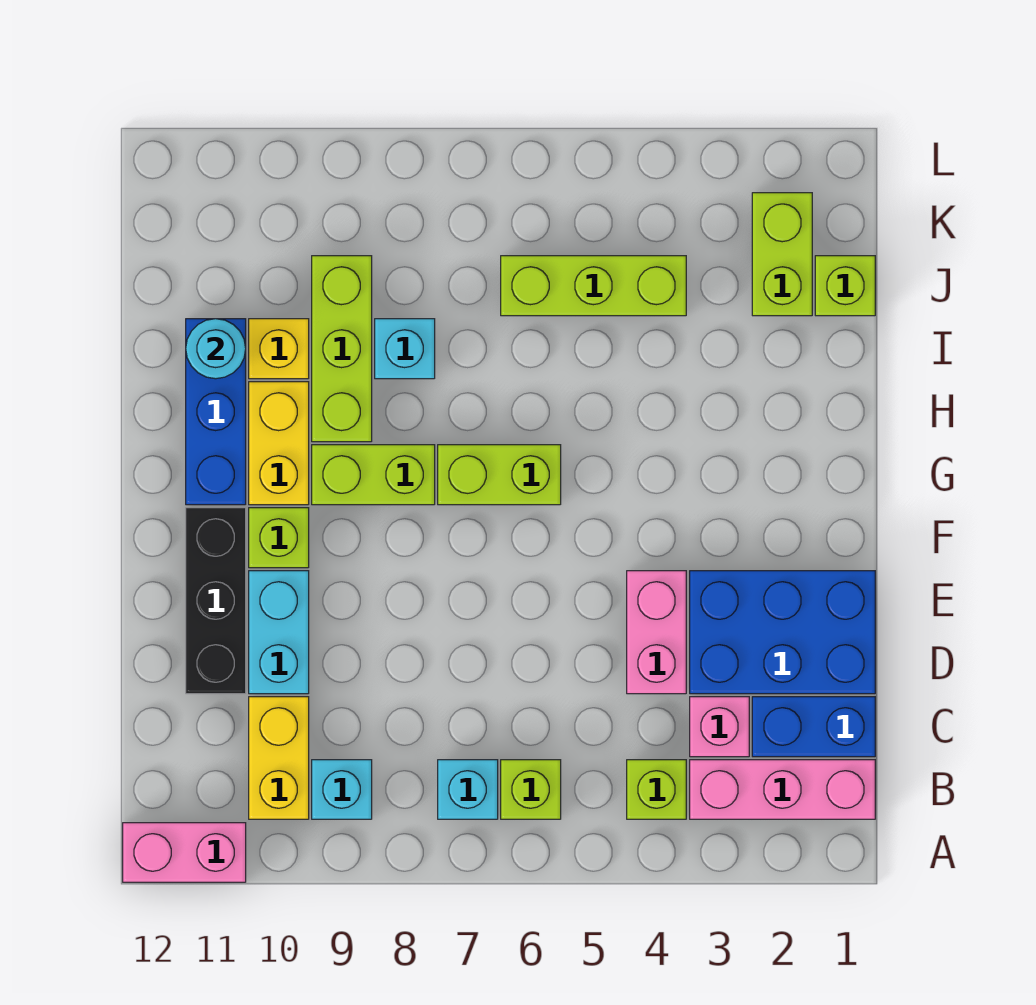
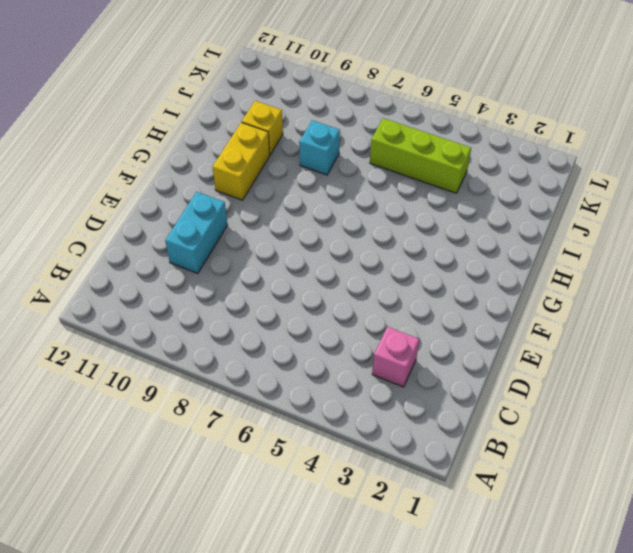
none -> pink 1x2 brick [123,823,246,882]
none -> pink 1x3 brick [690,760,875,819]
none -> lime 1x1 brick [627,760,686,819]

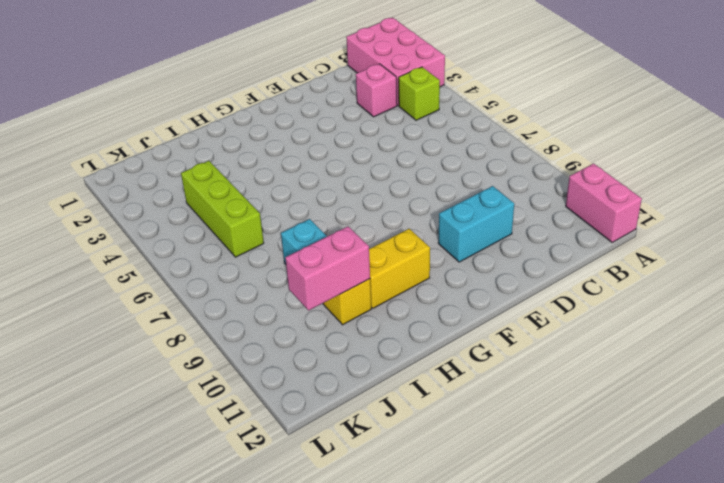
pink 2x3 brick [346,18,445,106] -> pink 1x3 brick [690,760,875,819]
pink 1x2 brick [285,226,370,311] -> pink 1x2 brick moved to [627,571,686,694]
none -> lime 1x1 brick [501,760,561,819]
none -> cyan 1x1 brick [438,760,498,819]
none -> cyan 1x1 brick [312,760,372,819]

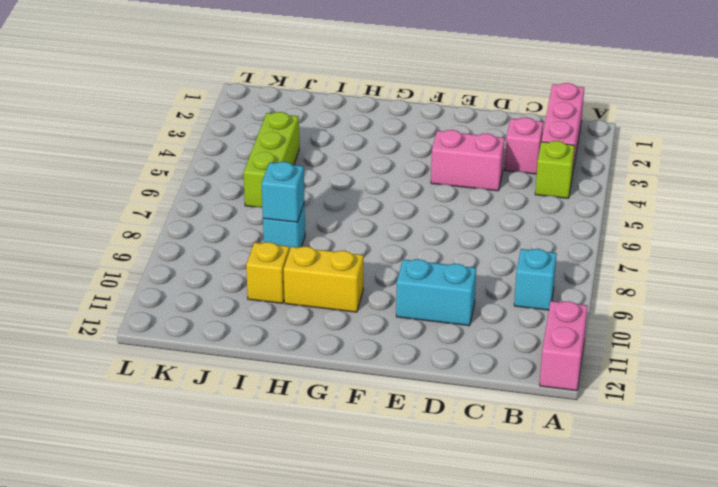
cyan 1x1 brick [262,162,305,222] -> cyan 1x1 brick moved to [438,760,498,819]
none -> lime 1x1 brick [501,760,561,819]
none -> yellow 1x2 brick [249,697,309,819]
none -> blue 1x2 brick [752,697,875,757]

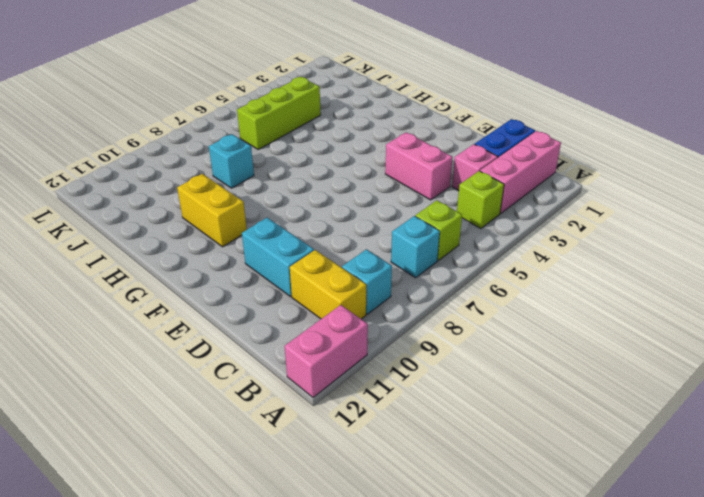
none -> blue 2x3 brick [690,571,875,694]
none -> black 1x3 brick [186,508,246,694]
none -> lime 1x1 brick [249,508,309,568]

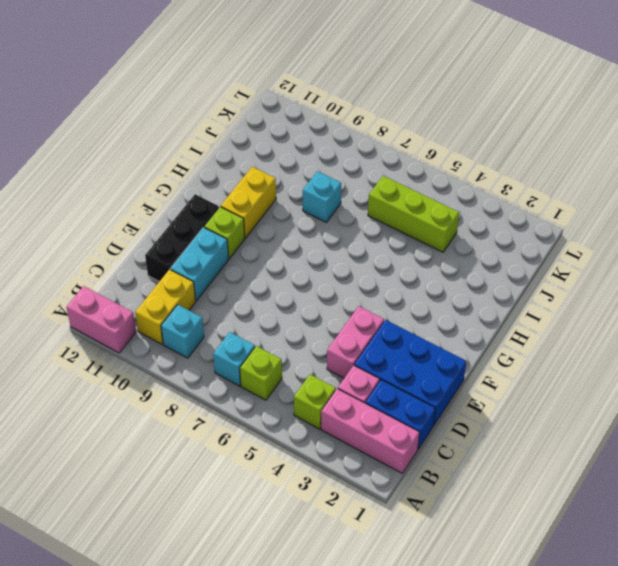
none -> lime 1x2 brick [438,445,561,505]
none -> lime 1x2 brick [312,445,435,505]
none -> blue 1x3 brick [186,319,246,505]

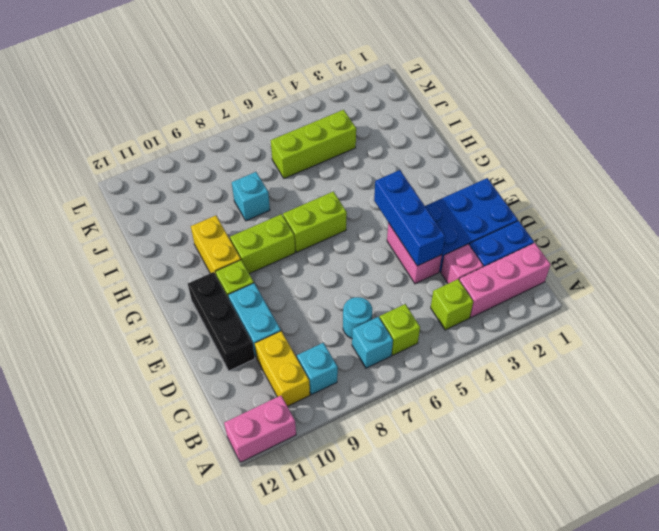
cyan 1x1 round brick [343,297,372,338] -> cyan 1x1 round brick moved to [186,319,246,379]
blue 1x3 brick [374,170,445,266] -> blue 1x3 brick moved to [186,319,246,505]
none -> lime 1x3 brick [312,256,372,442]
none -> yellow 1x1 brick [249,319,309,379]
none -> lime 1x1 brick [815,256,875,316]

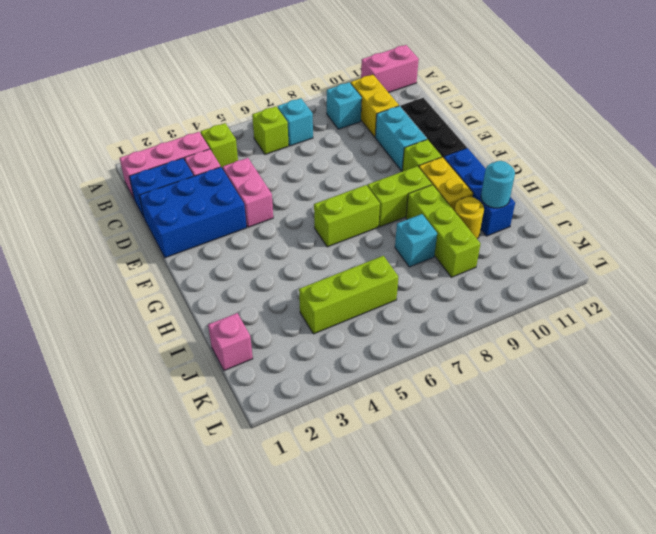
yellow 1x1 round brick [455,197,484,239] -> yellow 1x1 brick [249,319,309,379]
pink 1x1 brick [208,313,253,371] -> lime 1x1 brick [815,256,875,316]
none -> lime 1x2 brick [752,193,812,316]

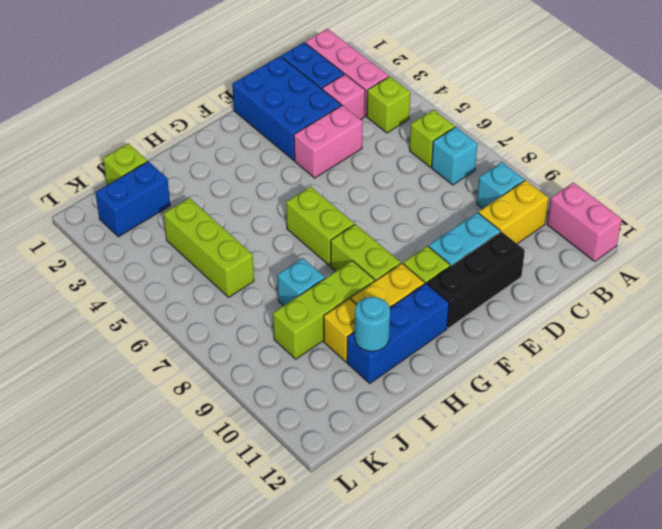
blue 1x2 brick [96,161,170,237] -> lime 1x2 brick [752,193,812,316]

